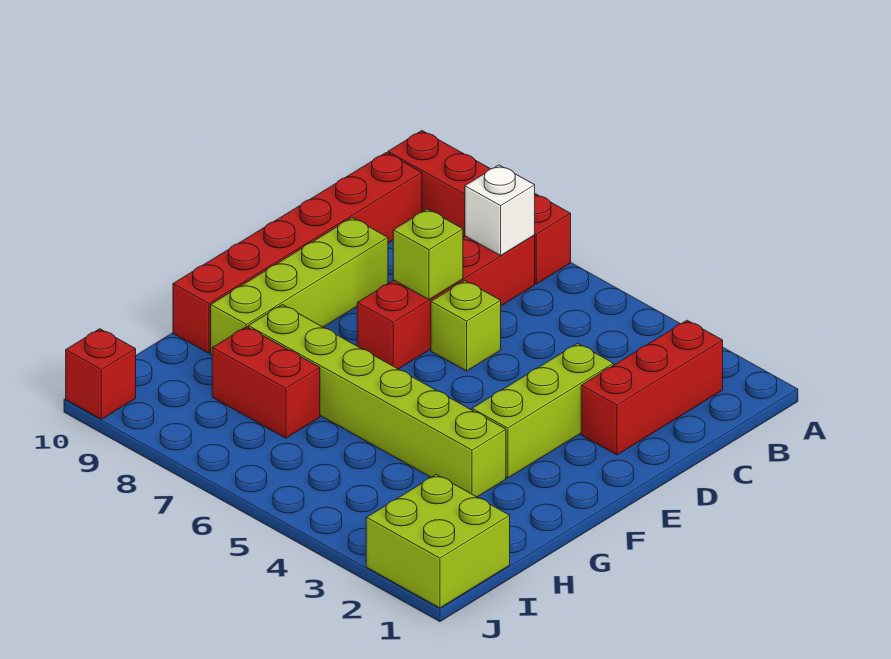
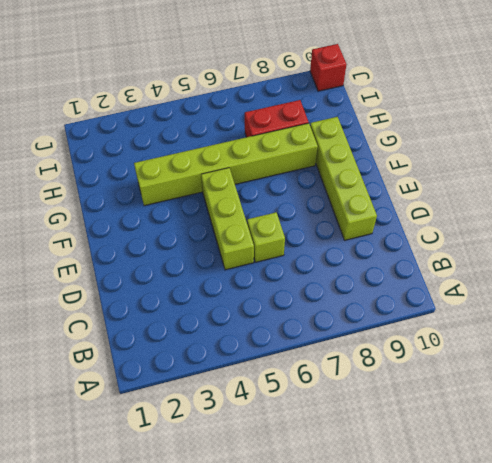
lime 1x3 brick [201,168,254,270] -> lime 1x3 brick moved to [472,343,614,478]
none -> red 1x4 brick [388,131,571,284]
none -> red 1x3 brick [581,320,723,455]
none -> red 1x4 brick [357,235,535,369]

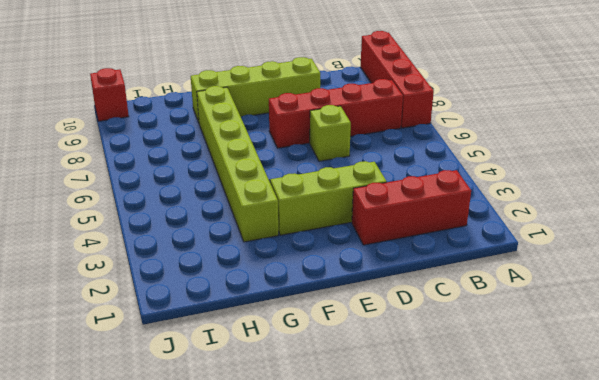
none -> red 1x6 brick [173,153,422,353]
none -> red 1x2 brick [212,327,320,438]
none -> lime 2x2 brick [366,474,510,608]

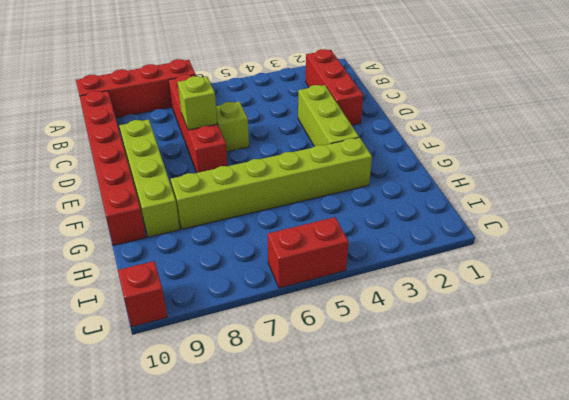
red 1x2 brick [268,217,349,288] -> red 1x2 brick moved to [212,327,320,438]
none -> lime 2x2 brick [366,474,510,608]
none -> white 1x1 brick [465,165,535,255]

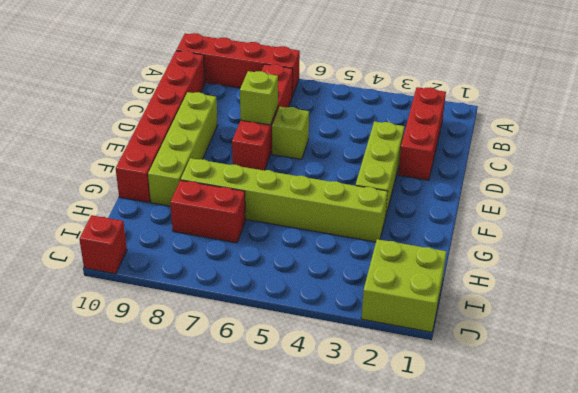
none -> white 1x1 brick [465,165,535,255]

